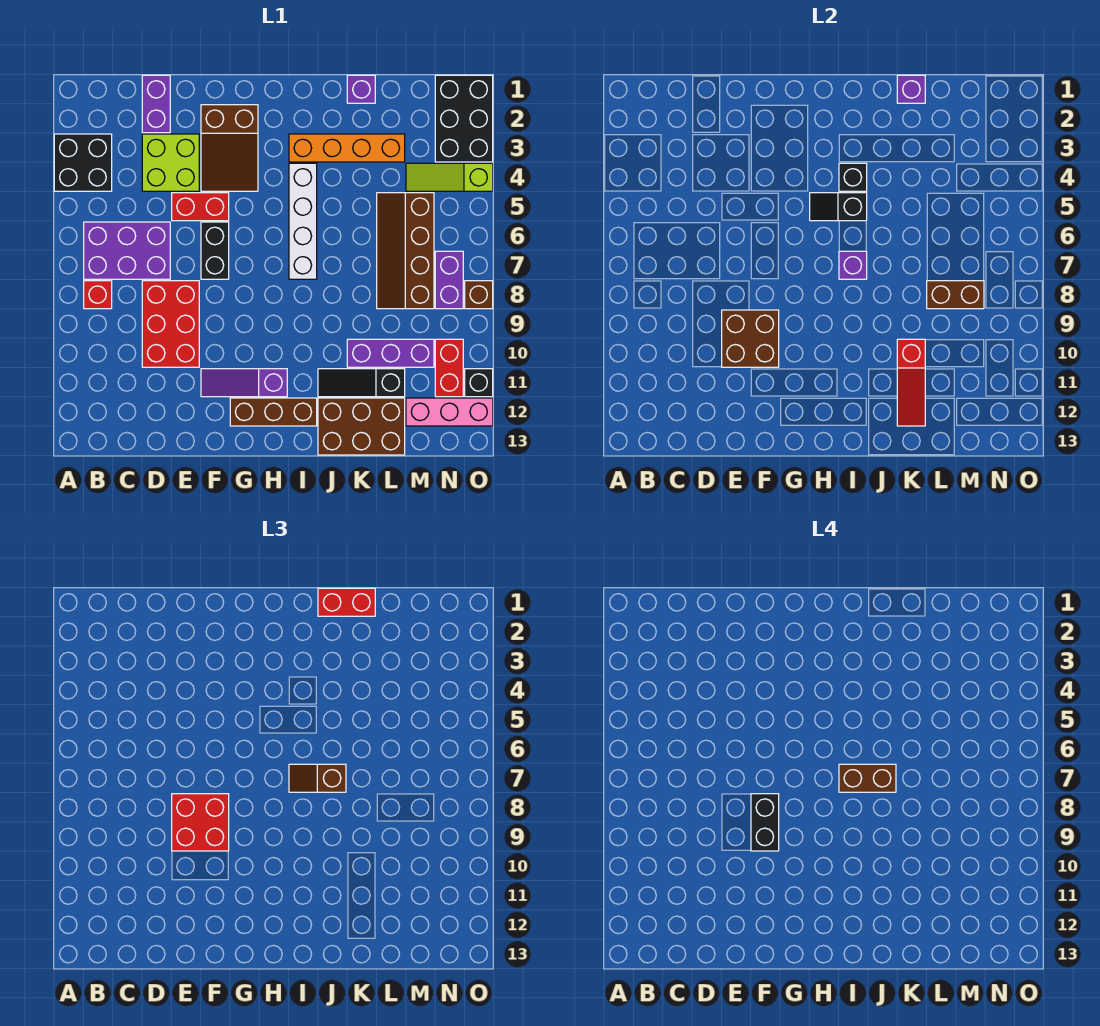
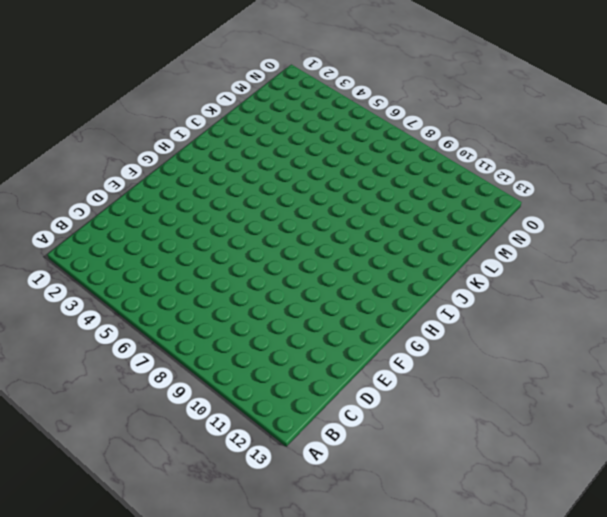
none -> black 2x2 brick [54,134,112,191]
none -> purple 2x3 brick [84,222,170,279]
none -> red 1x1 brick [84,281,112,309]
none -> purple 1x2 brick [142,75,170,133]

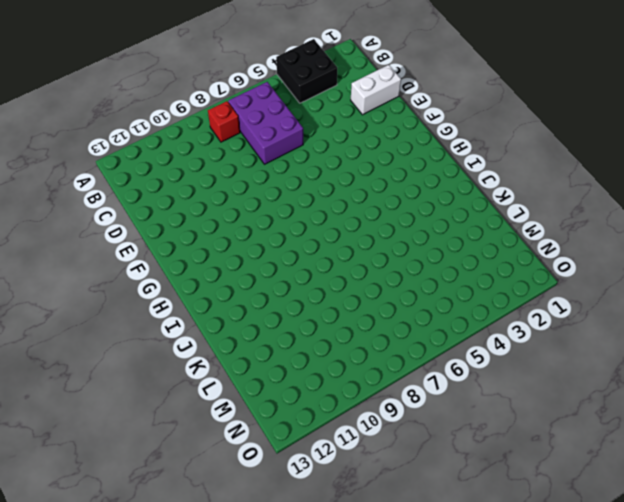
white 1x2 brick [351,65,401,115] -> purple 1x2 brick [142,75,170,133]
none -> lime 2x2 brick [142,134,199,191]
none -> red 2x3 brick [142,281,199,367]
none -> red 1x2 brick [172,193,229,221]
none -> brown 2x3 slope [201,105,258,191]

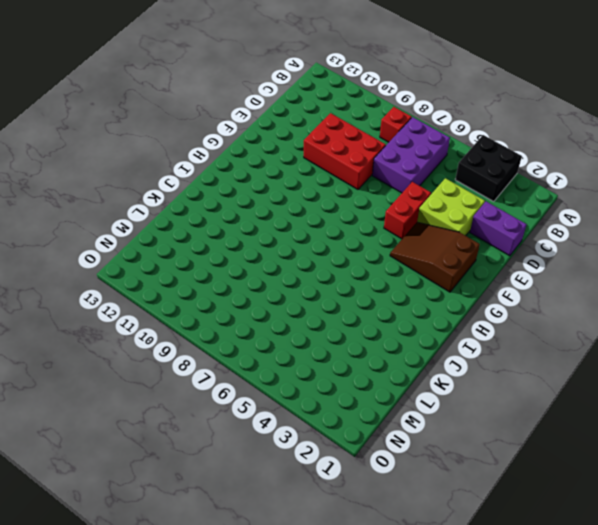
none -> black 1x2 brick [201,222,229,279]
none -> purple 1x3 slope [201,369,287,397]
none -> brown 1x3 brick [230,398,317,426]
none -> orange 1x4 brick [289,134,405,162]

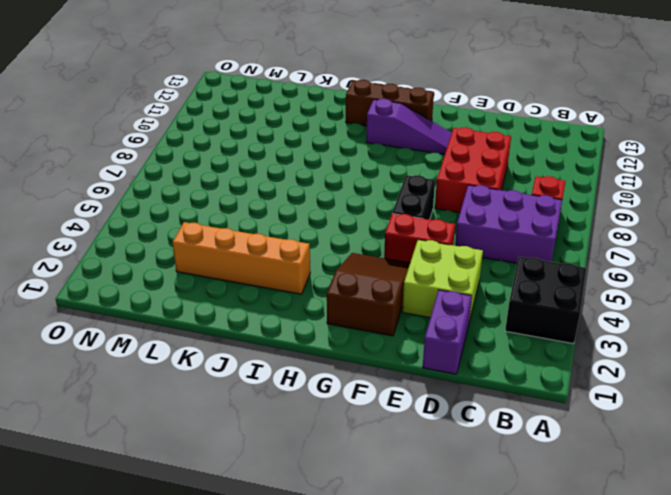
none -> white 1x4 brick [289,163,317,279]
none -> black 1x3 slope [318,369,405,397]
none -> brown 2x3 brick [318,398,405,455]
none -> purple 1x1 brick [347,75,375,103]

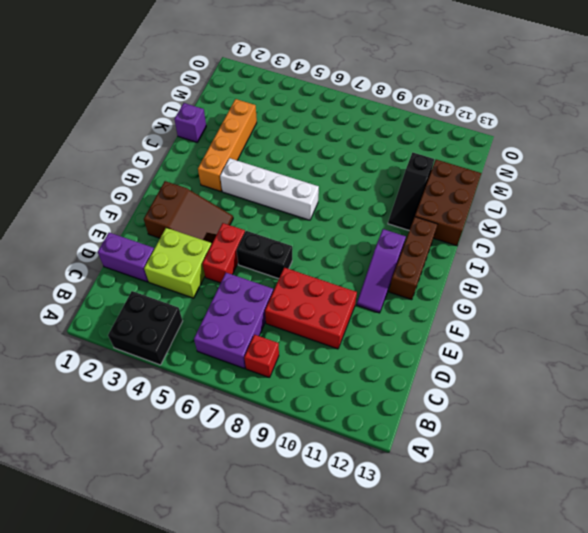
none -> purple 1x3 brick [347,339,434,367]
none -> brown 2x4 slope [377,193,434,309]
none -> lime 1x3 slope [406,163,493,191]
none -> pink 1x3 brick [406,398,493,426]

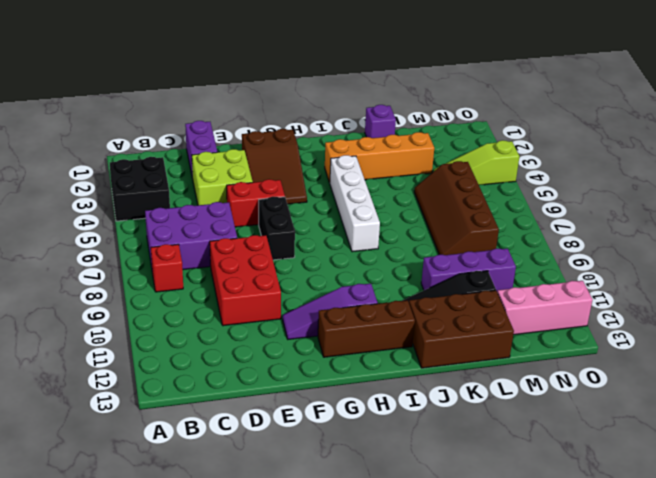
none -> black 2x3 brick [435,75,493,162]
none -> purple 1x2 brick [435,251,463,309]
none -> red 1x2 brick [435,339,463,397]
none -> brown 1x1 brick [465,281,493,309]

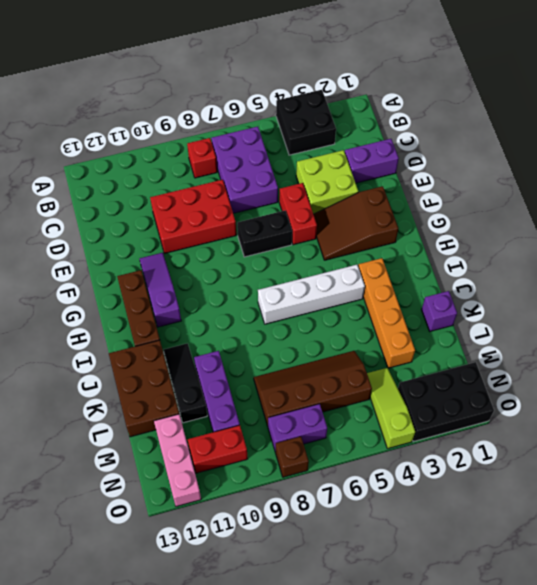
none -> black 1x1 brick [465,369,493,397]
none -> brown 2x2 brick [722,310,779,367]
none -> black 1x2 slope [810,193,867,221]
none -> black 1x1 brick [839,163,867,191]

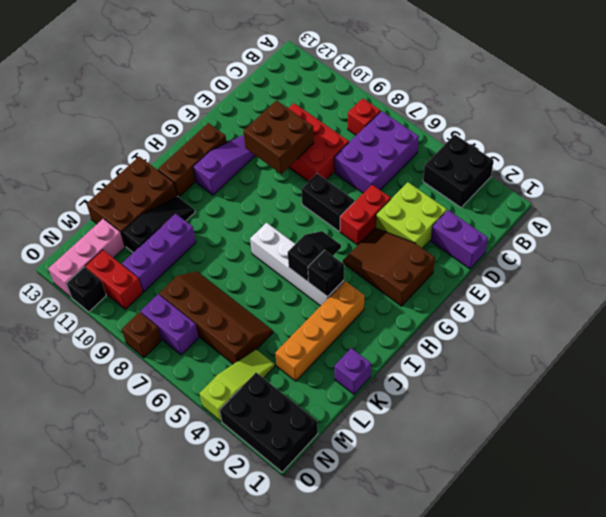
none -> purple 1x1 brick [839,251,867,279]
none -> purple 1x1 brick [897,75,925,103]
none -> red 1x3 slope [897,339,925,426]
none -> brown 1x2 brick [927,281,984,309]

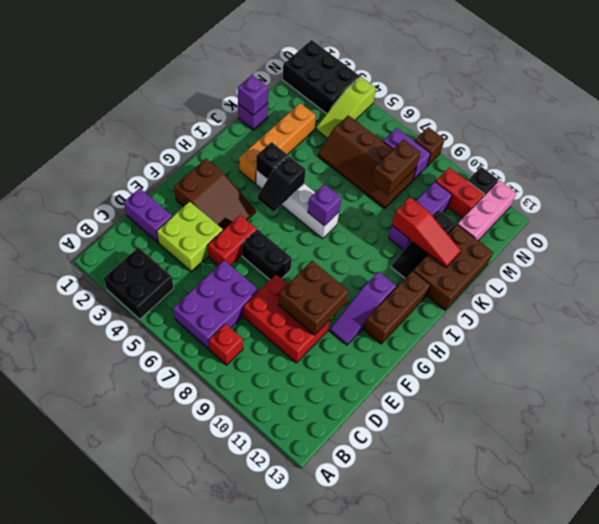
none -> red 2x2 brick [172,794,229,851]
none -> brown 1x2 slope [289,764,346,792]
none -> red 1x2 brick [318,588,375,616]
none -> black 1x2 brick [751,794,779,851]

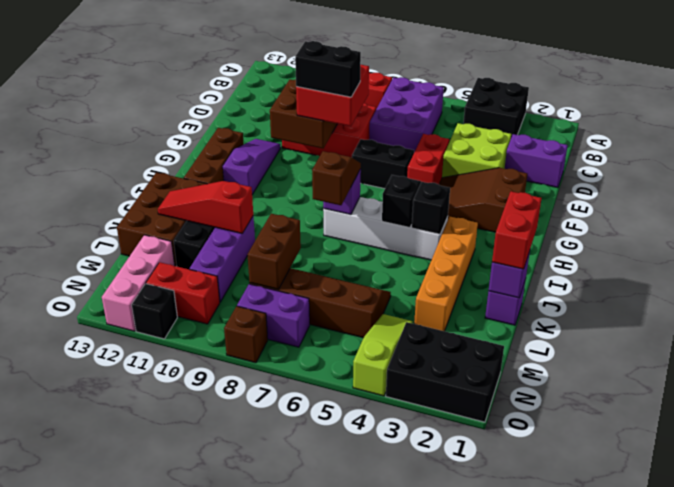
none -> brown 1x2 brick [839,764,896,792]

